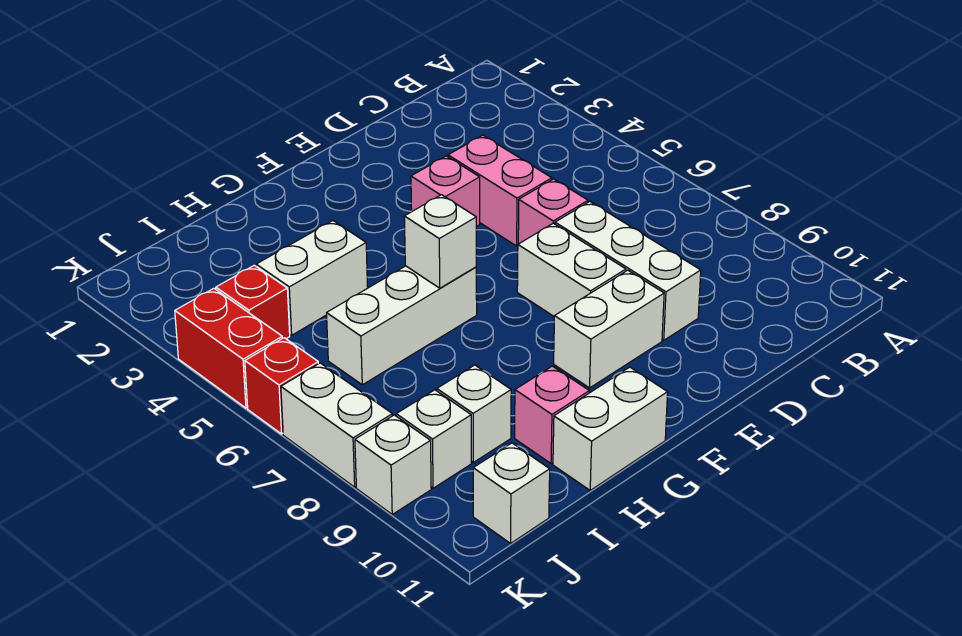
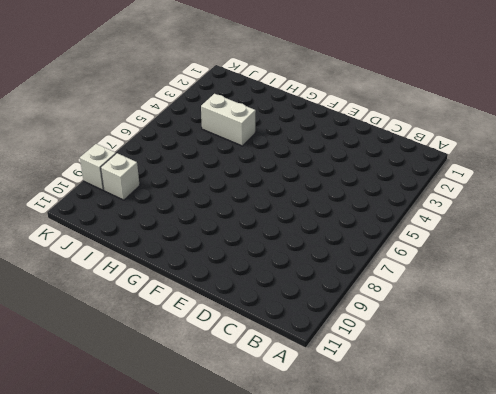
none -> pink 1x2 brick [448,135,552,246]
none -> pink 1x1 brick [518,179,588,244]
none -> white 1x3 brick [555,202,701,340]

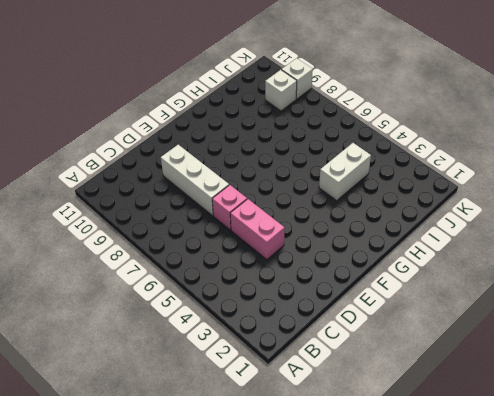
none -> pink 1x1 brick [411,156,480,227]
none -> white 1x2 brick [517,223,626,316]
none -> white 1x2 brick [554,270,664,388]

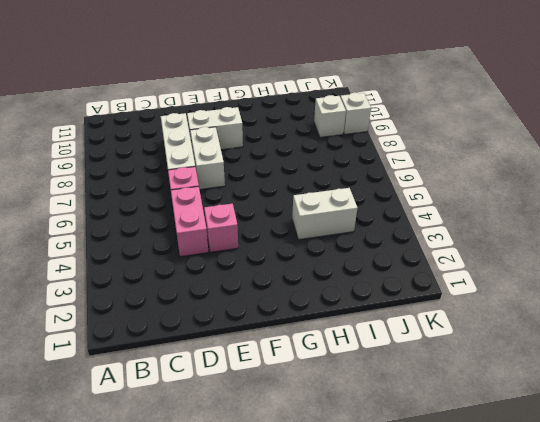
none -> white 1x3 brick [327,266,477,385]
none -> white 1x2 brick [553,367,668,490]
none -> pink 1x1 brick [515,366,589,464]

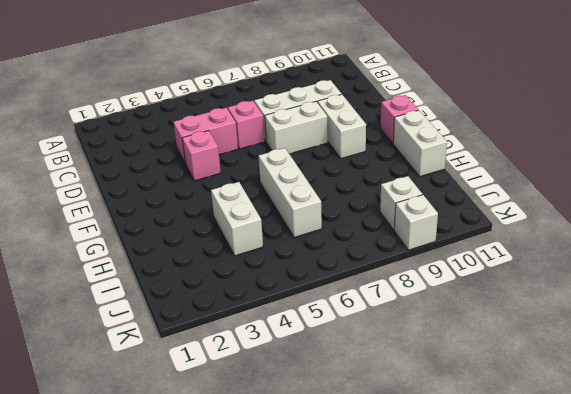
pink 1x1 brick [380,95,418,143] -> pink 1x1 brick moved to [515,366,589,464]
none -> white 1x1 brick [437,365,511,462]
none -> red 1x1 brick [216,265,290,339]
none -> white 1x1 brick [473,443,550,543]

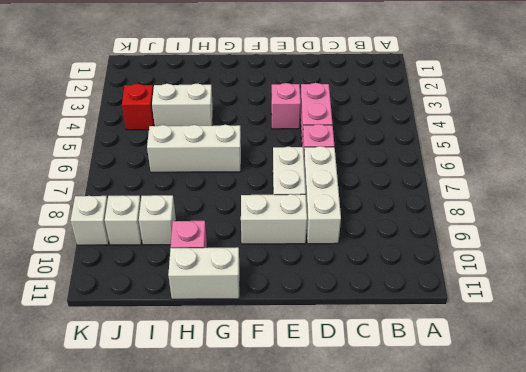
none -> white 1x1 brick [473,443,550,543]
none -> red 1x2 brick [175,288,282,408]
none -> red 1x1 brick [245,338,318,434]

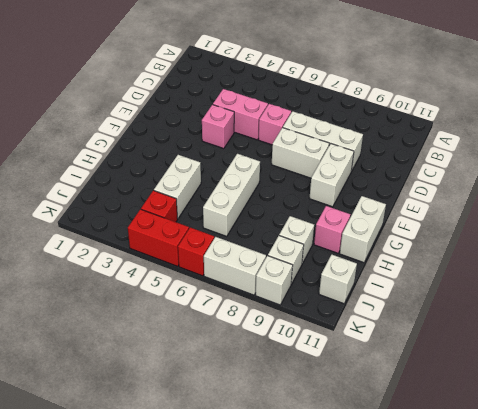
none -> white 1x1 brick [404,195,476,288]

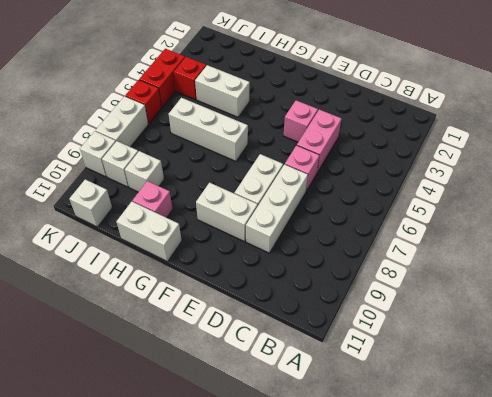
none -> white 1x1 brick [404,195,476,288]

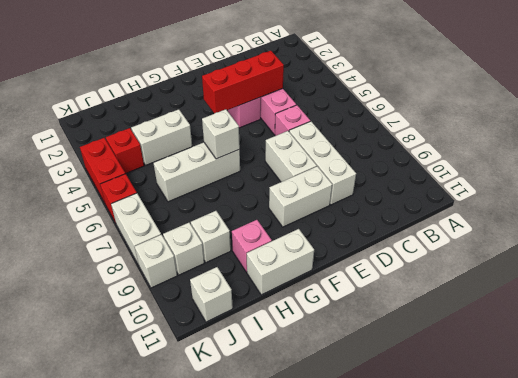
red 1x3 brick [202,51,284,114] -> none

